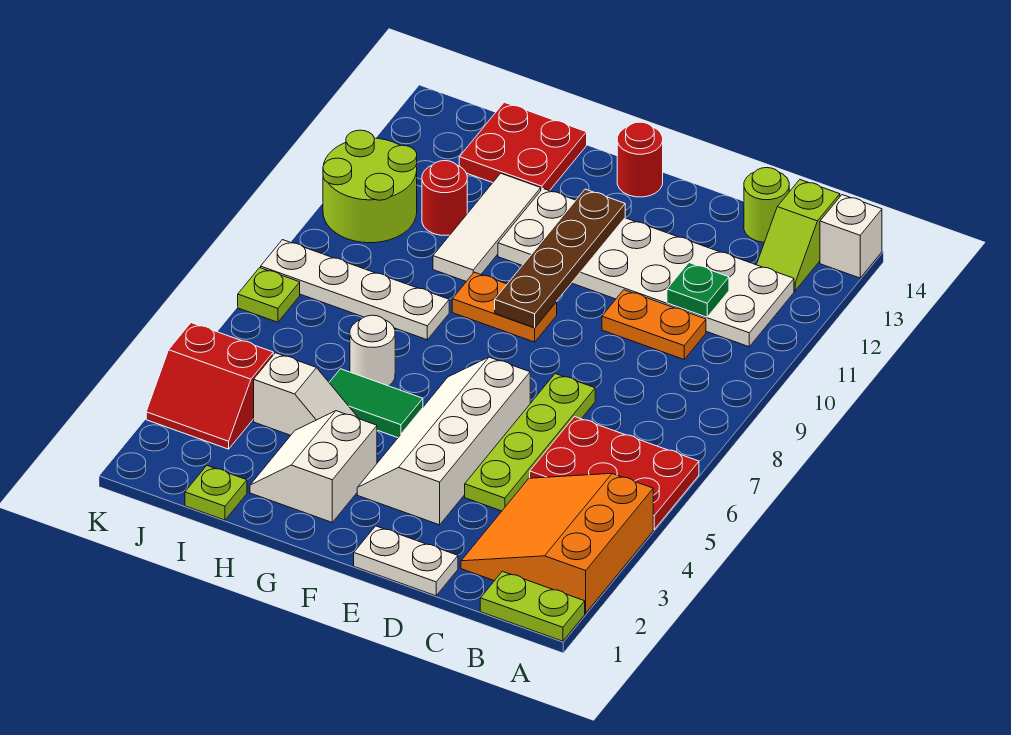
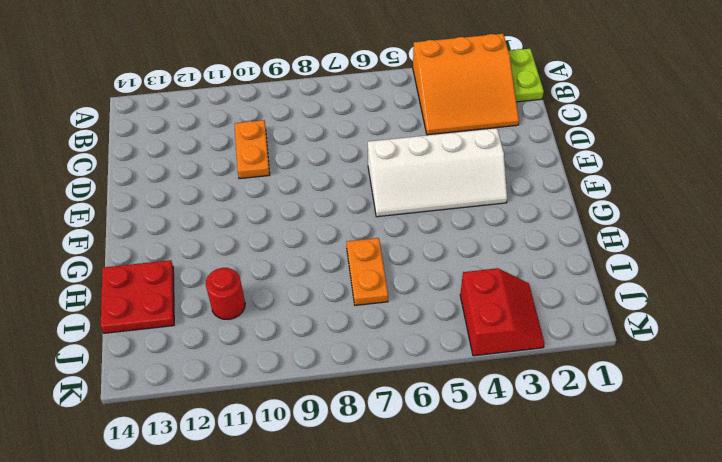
orange 1x2 plate [347,238,388,305] -> orange 1x2 plate moved to [452,272,557,342]
none -> red 2x3 plate [530,417,699,529]
none -> white 1x1 brick [820,195,882,278]
none -> white 2x6 plate [498,189,794,347]

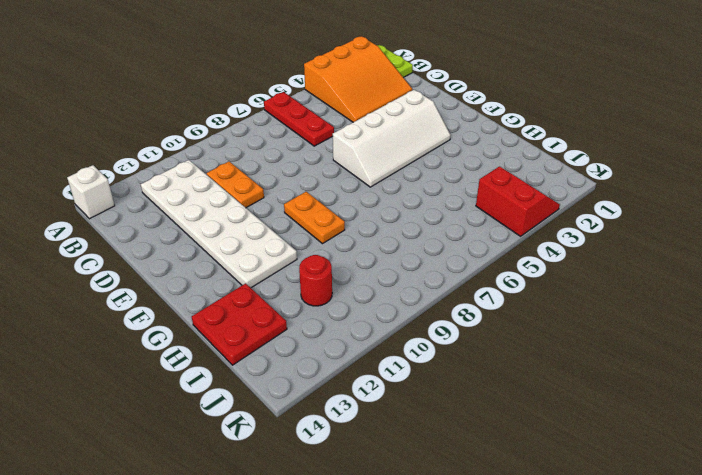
red 1x3 plate [264,92,334,146] -> red 2x3 plate [530,417,699,529]
none -> lime 1x2 slope [757,180,840,291]
none -> lime 1x1 round brick [744,168,789,242]
none -> white 1x2 plate [354,526,458,596]

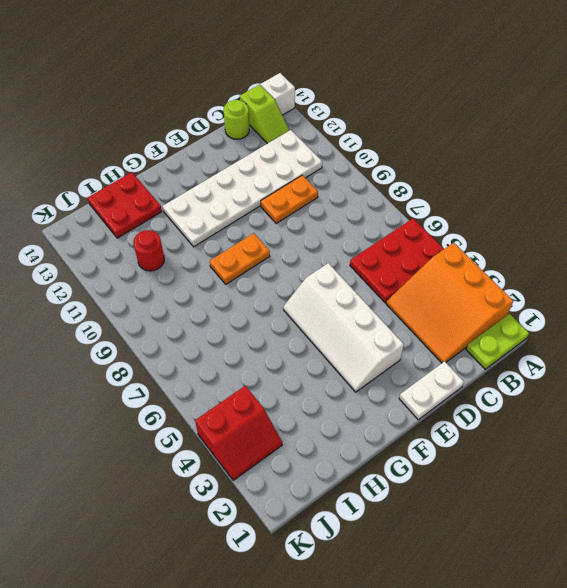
none -> lime 1x4 plate [465,374,595,511]
none -> red 1x1 round brick [617,122,663,197]
none -> white 2x2 slope [250,411,377,522]

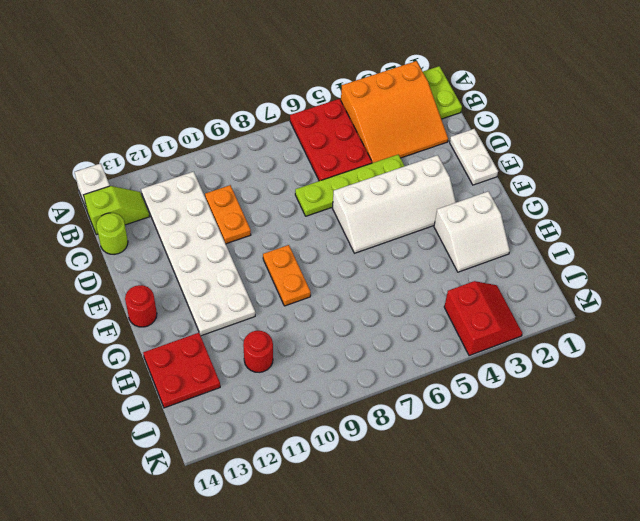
none -> green 1x2 tile [329,369,423,438]
none -> white 1x2 slope [254,353,358,435]
none -> white 1x1 round brick [350,315,395,386]

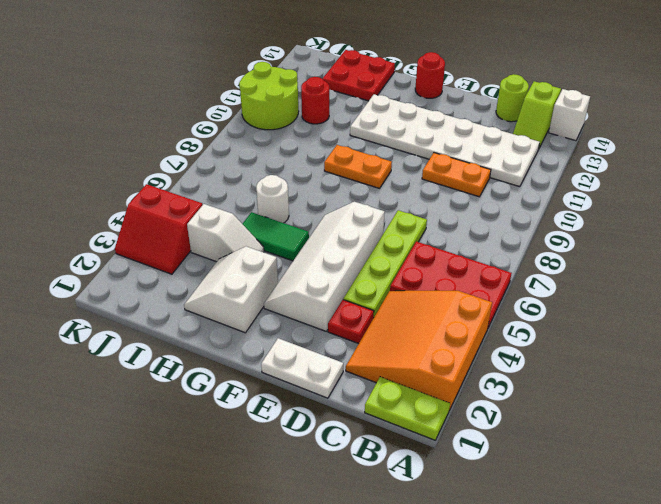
red 1x1 plate [328,300,374,344] -> none
none -> white 1x4 plate [261,240,449,340]
none -> white 1x3 tile [433,173,541,282]
none -> lime 1x1 plate [185,466,247,520]

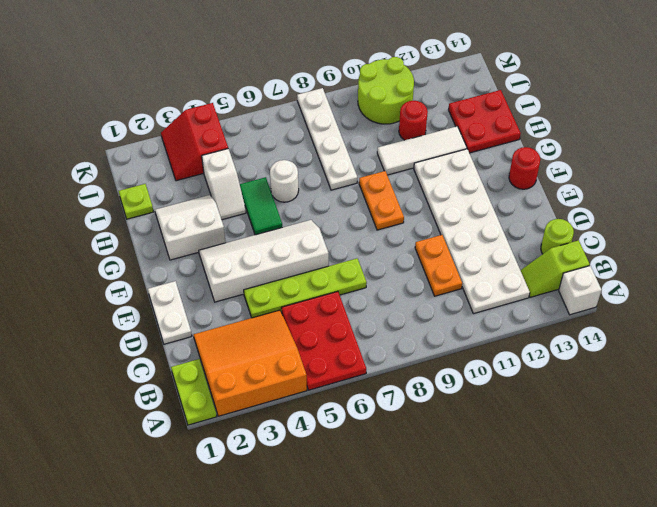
none -> lime 1x1 plate [238,268,300,322]
none -> green 1x1 plate [667,263,729,317]
none -> brown 1x4 plate [495,189,625,328]

